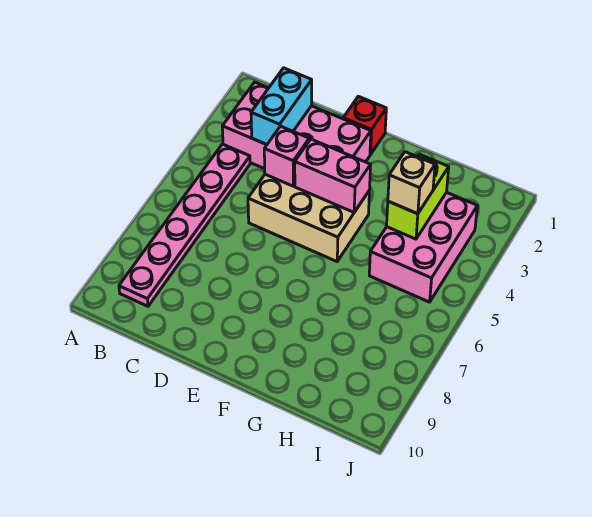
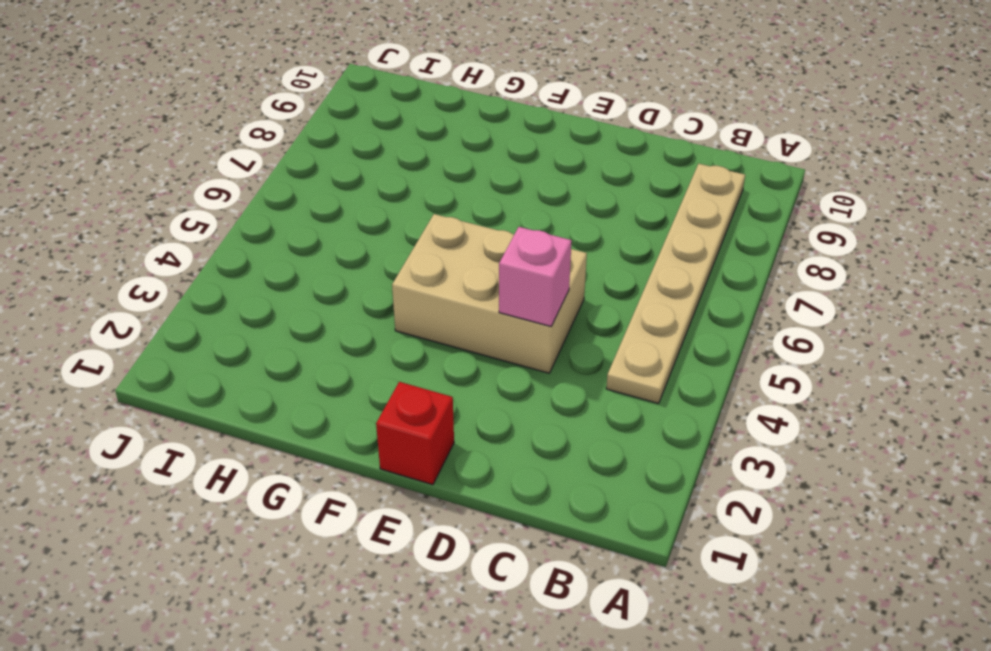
tan 1x6 plate [606,164,745,403] -> pink 1x6 plate [119,144,250,306]
none -> pink 2x4 brick [222,82,371,169]
none -> pink 2x3 brick [369,192,477,302]

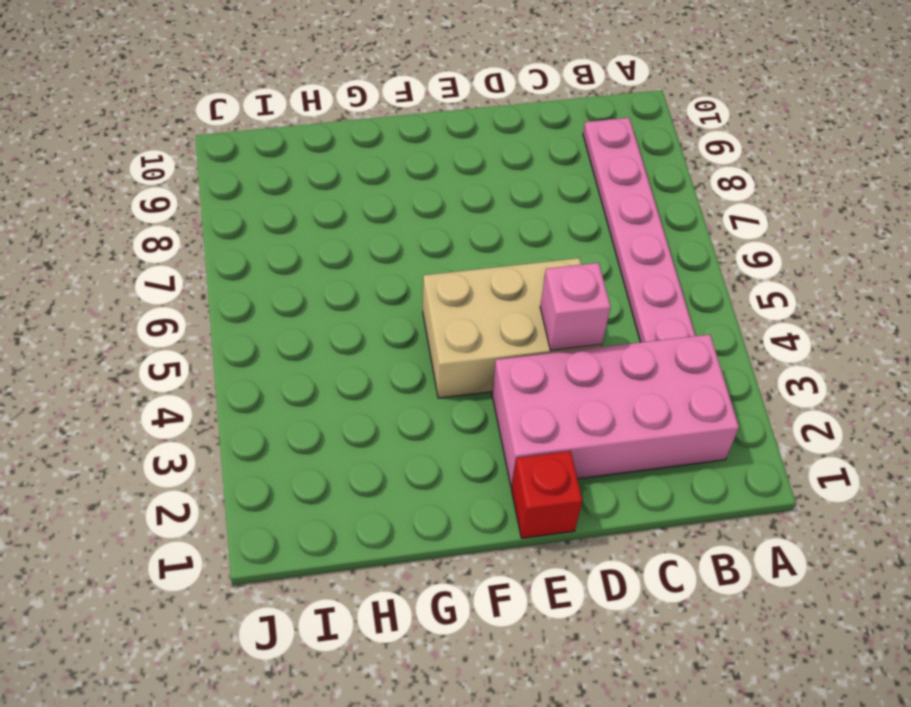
none -> pink 2x3 brick [369,192,477,302]
none -> cyan 1x2 brick [251,68,312,145]

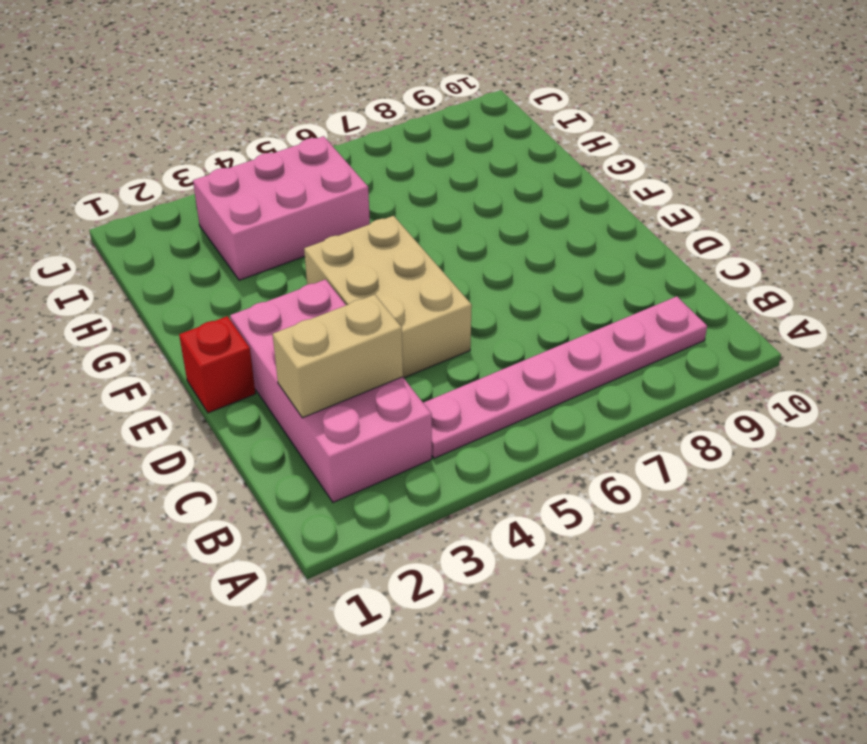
tan 1x2 brick [273,294,403,418] -> cyan 1x2 brick [251,68,312,145]
none -> pink 1x1 brick [264,126,309,186]
none -> pink 1x2 brick [295,139,371,212]

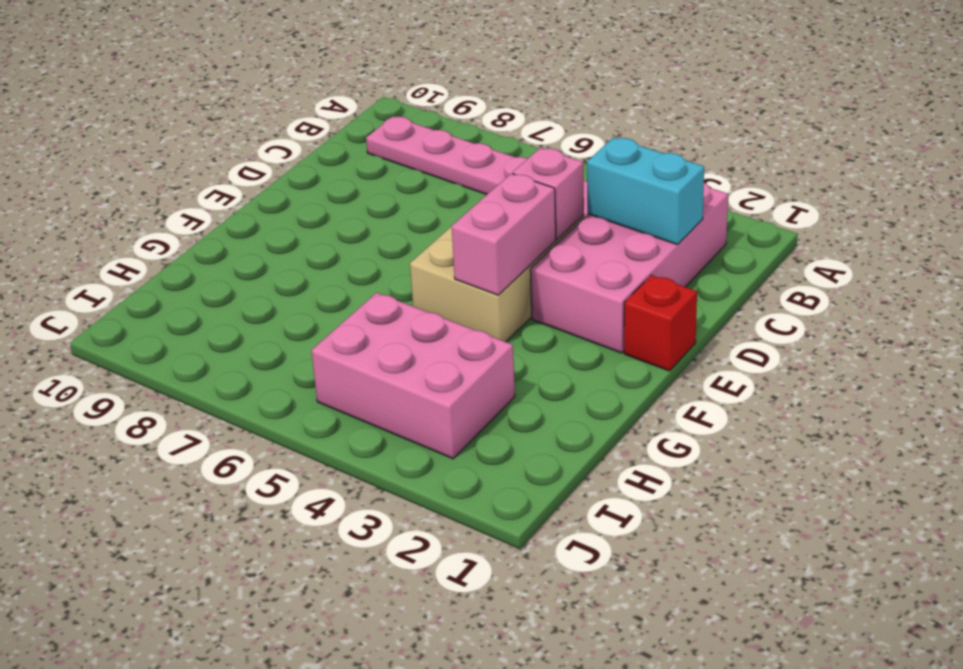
none -> lime 1x2 brick [387,154,449,239]
none -> tan 1x1 brick [388,152,435,214]

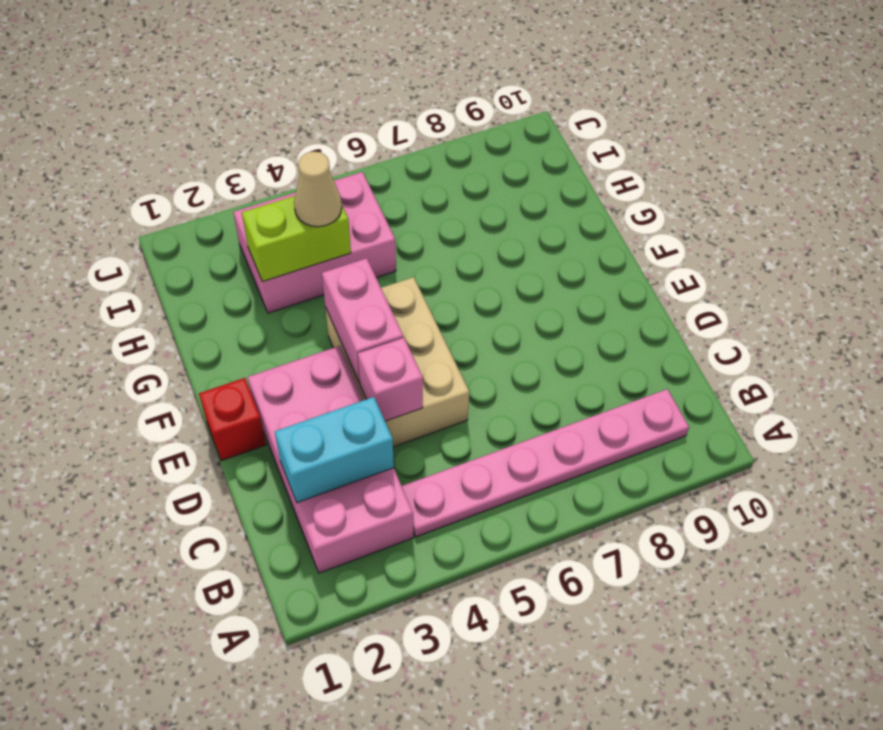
tan 1x1 cone [294,152,342,227] -> tan 1x1 brick [388,152,435,214]

